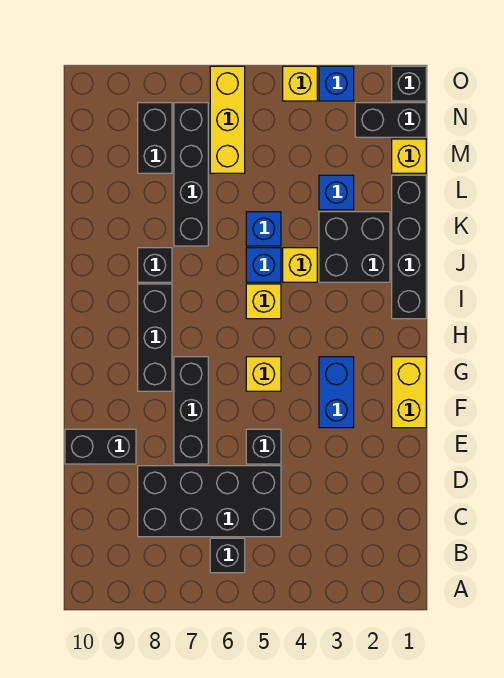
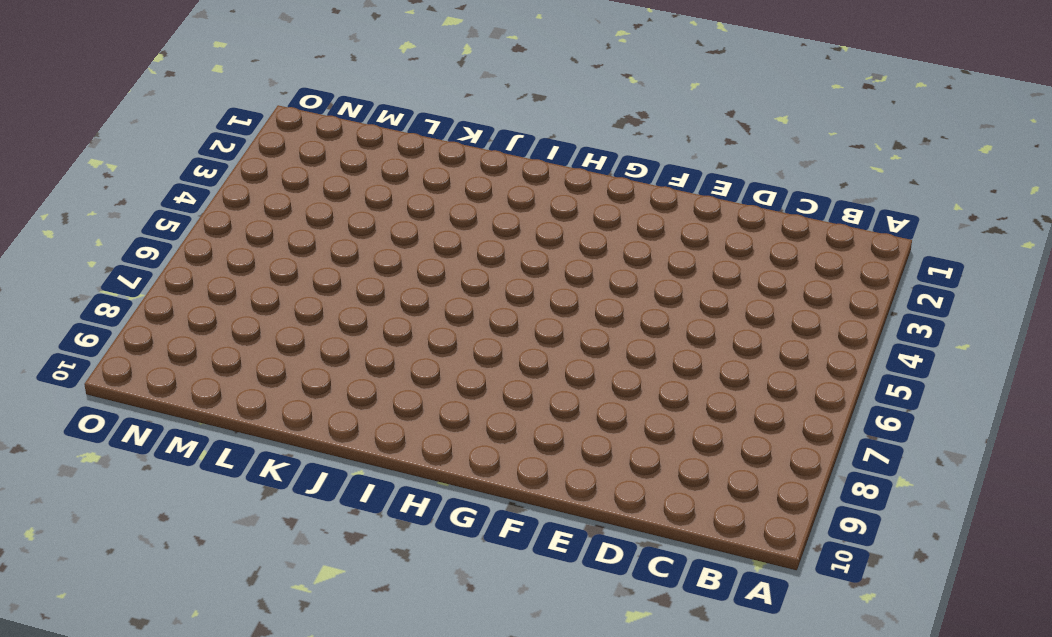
none -> black 1x1 brick [210,538,245,573]
none -> black 2x4 brick [138,466,281,537]
none -> black 1x1 brick [246,429,281,464]

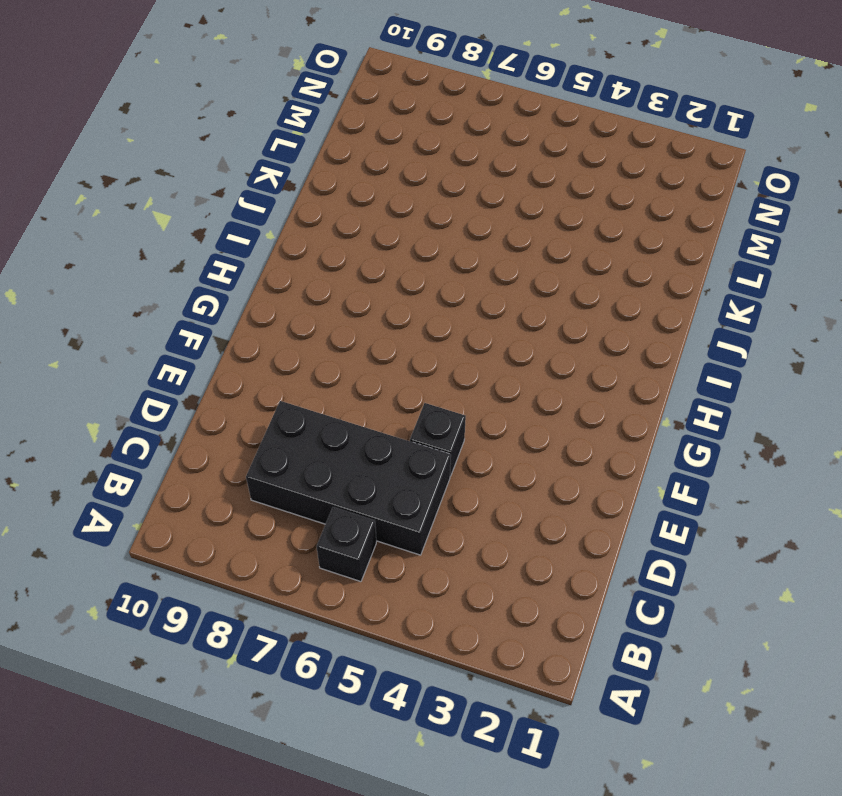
none -> black 1x3 brick [174,357,208,464]
none -> black 1x2 brick [65,429,136,464]
none -> yellow 1x2 brick [392,357,426,428]

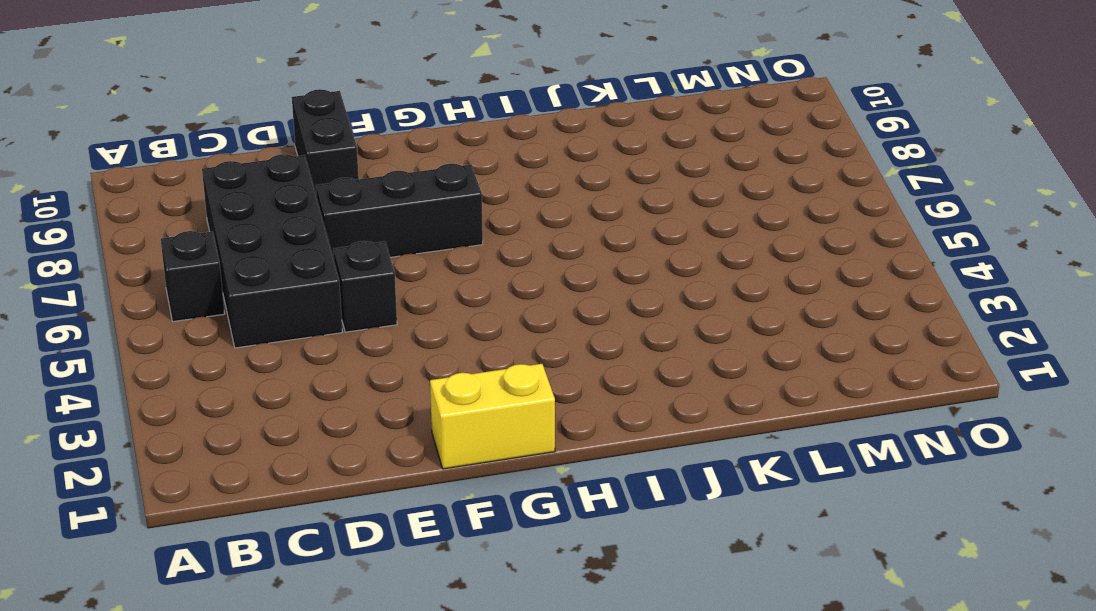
none -> blue 1x2 brick [319,357,354,428]
none -> yellow 1x1 brick [246,357,281,391]
none -> black 1x3 brick [138,284,172,391]

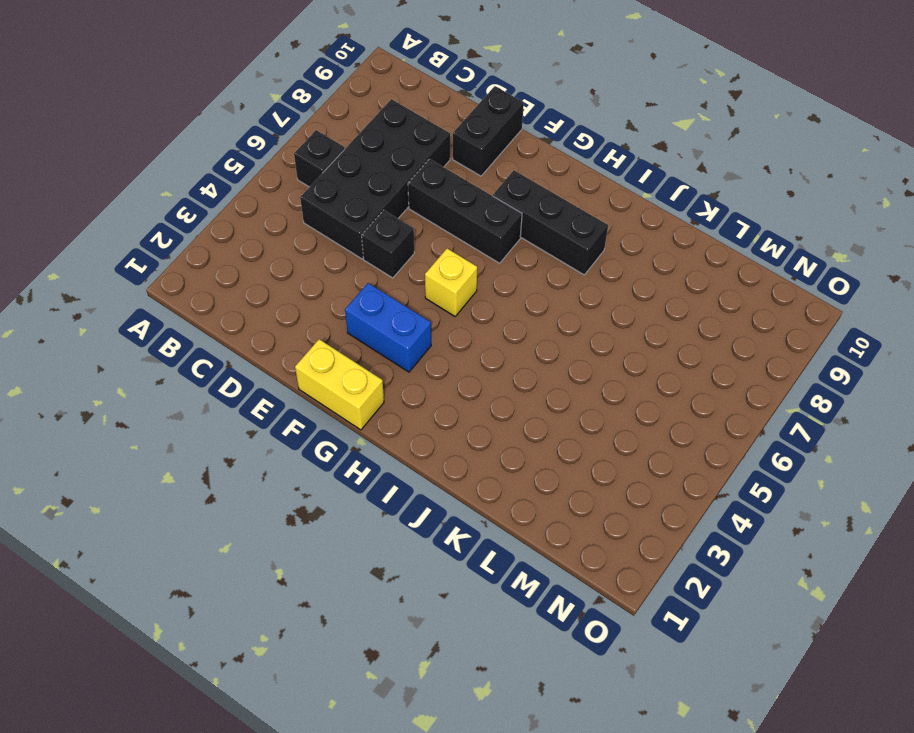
none -> black 1x4 brick [392,175,426,319]
none -> yellow 1x1 brick [246,284,281,319]
none -> black 2x2 brick [319,212,390,282]

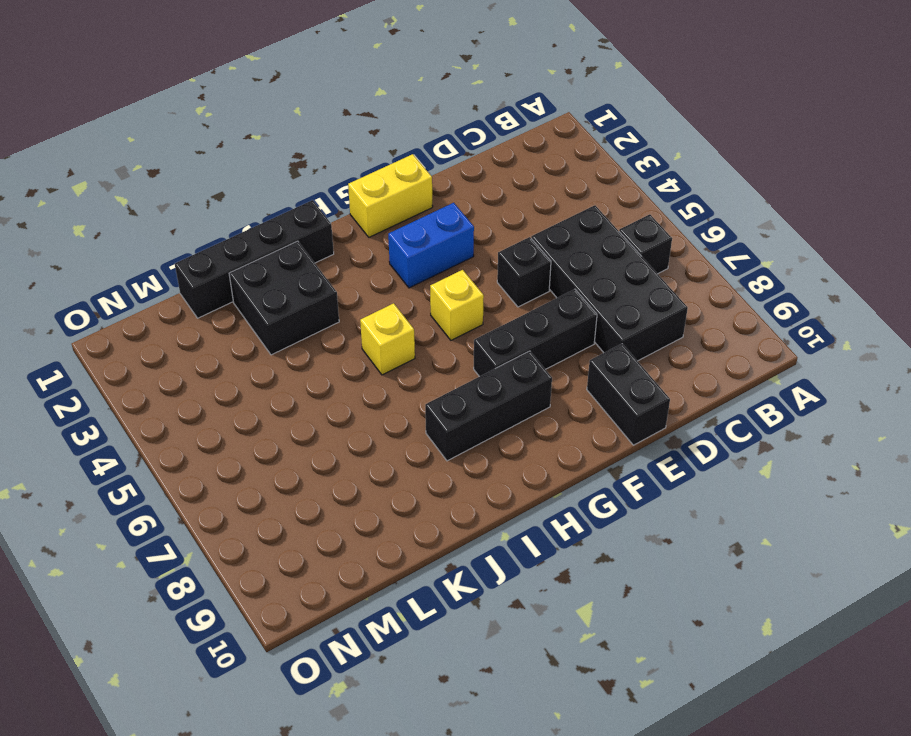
none -> yellow 1x1 brick [283,248,317,282]
none -> blue 1x1 brick [246,248,281,282]
none -> black 1x1 brick [138,248,172,282]

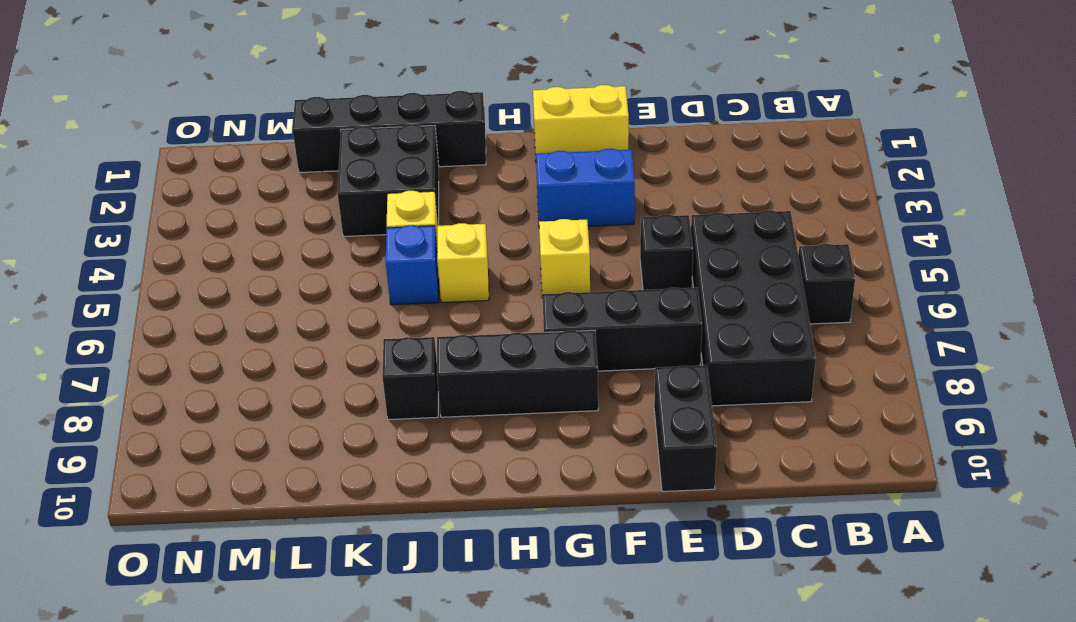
none -> blue 1x1 brick [246,212,281,246]
none -> black 1x4 brick [174,103,208,246]
none -> blue 1x1 brick [319,175,354,210]

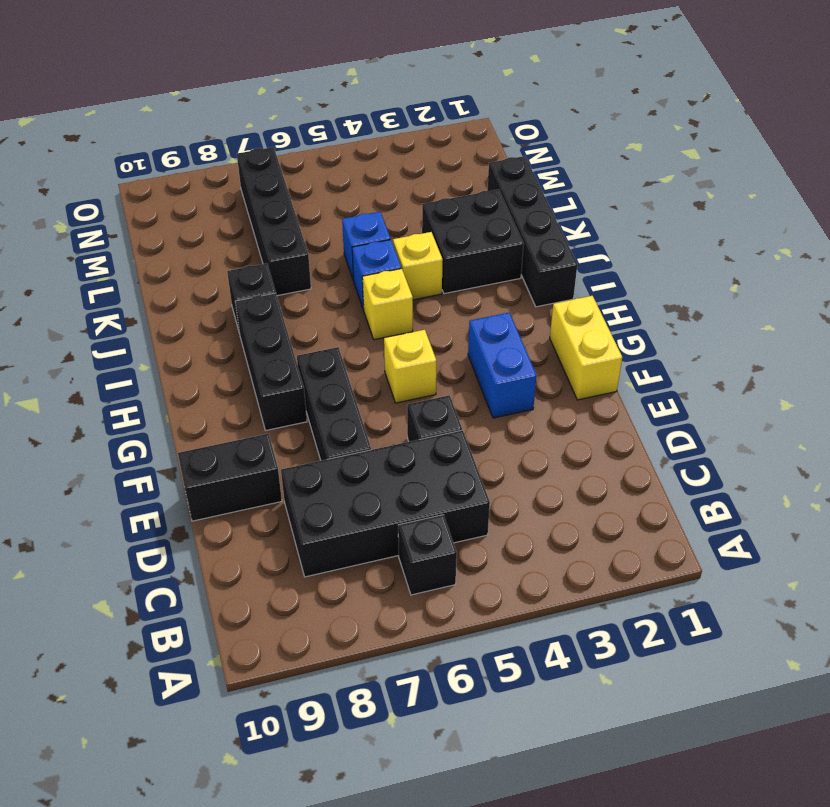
none -> blue 1x1 brick [319,175,354,210]
none -> yellow 1x1 brick [392,139,426,173]
none -> yellow 1x3 brick [210,66,245,173]

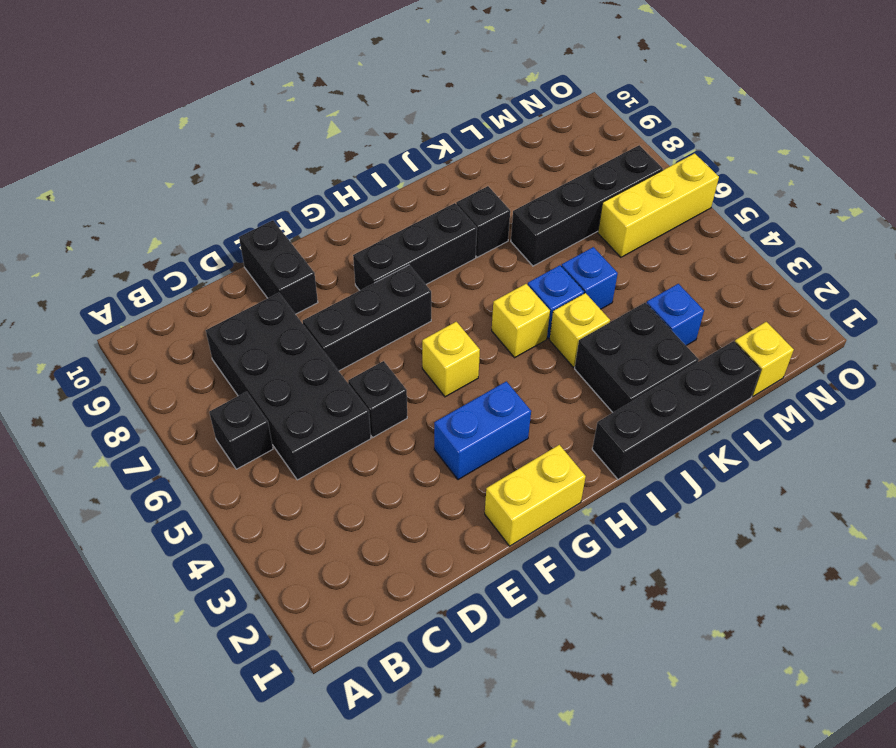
none -> black 1x2 brick [138,103,172,173]
none -> black 1x2 brick [355,103,426,137]
none -> black 1x1 brick [392,66,426,101]

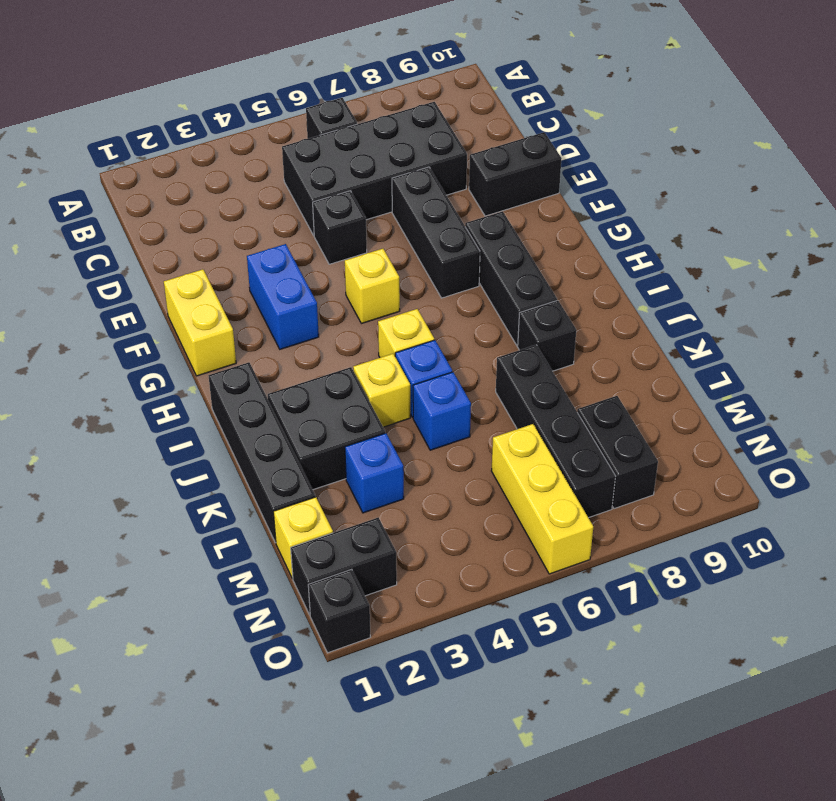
none -> blue 1x1 brick [319,66,354,101]
none -> yellow 1x1 brick [283,66,317,101]

